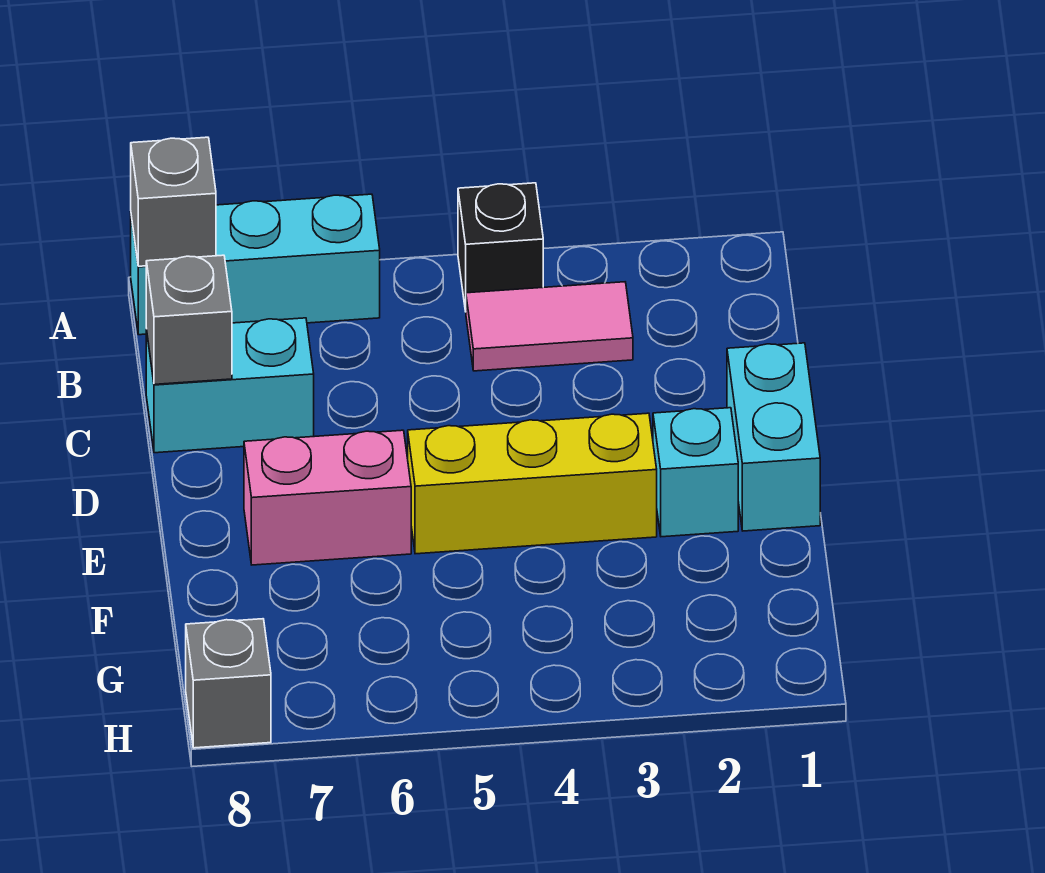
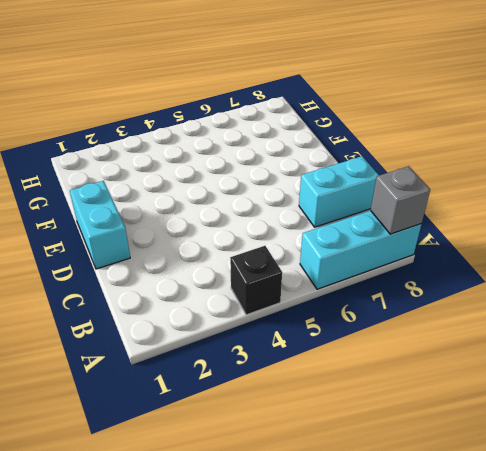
none -> pink 1x2 tile [466,282,633,371]
none -> cyan 1x1 brick [653,408,738,537]

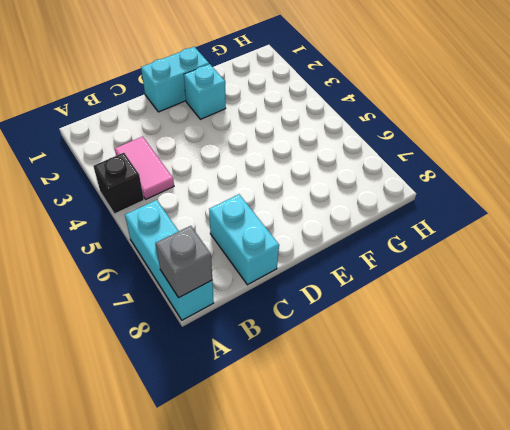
none -> yellow 1x3 brick [408,413,657,554]
none -> pink 1x2 brick [244,430,411,565]

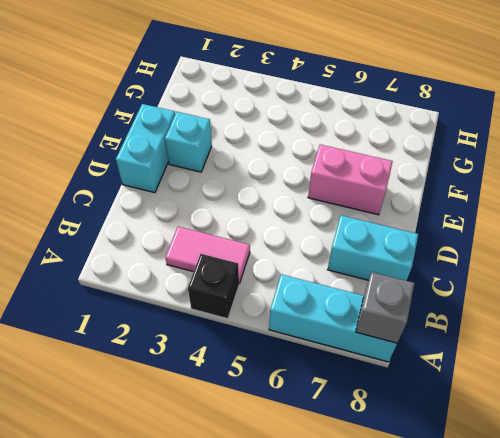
none -> yellow 1x3 brick [408,413,657,554]
none -> grey 1x1 brick [186,619,271,748]

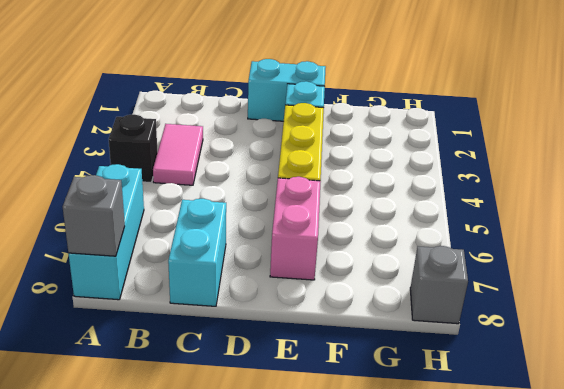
none -> grey 1x1 brick [146,255,232,384]

